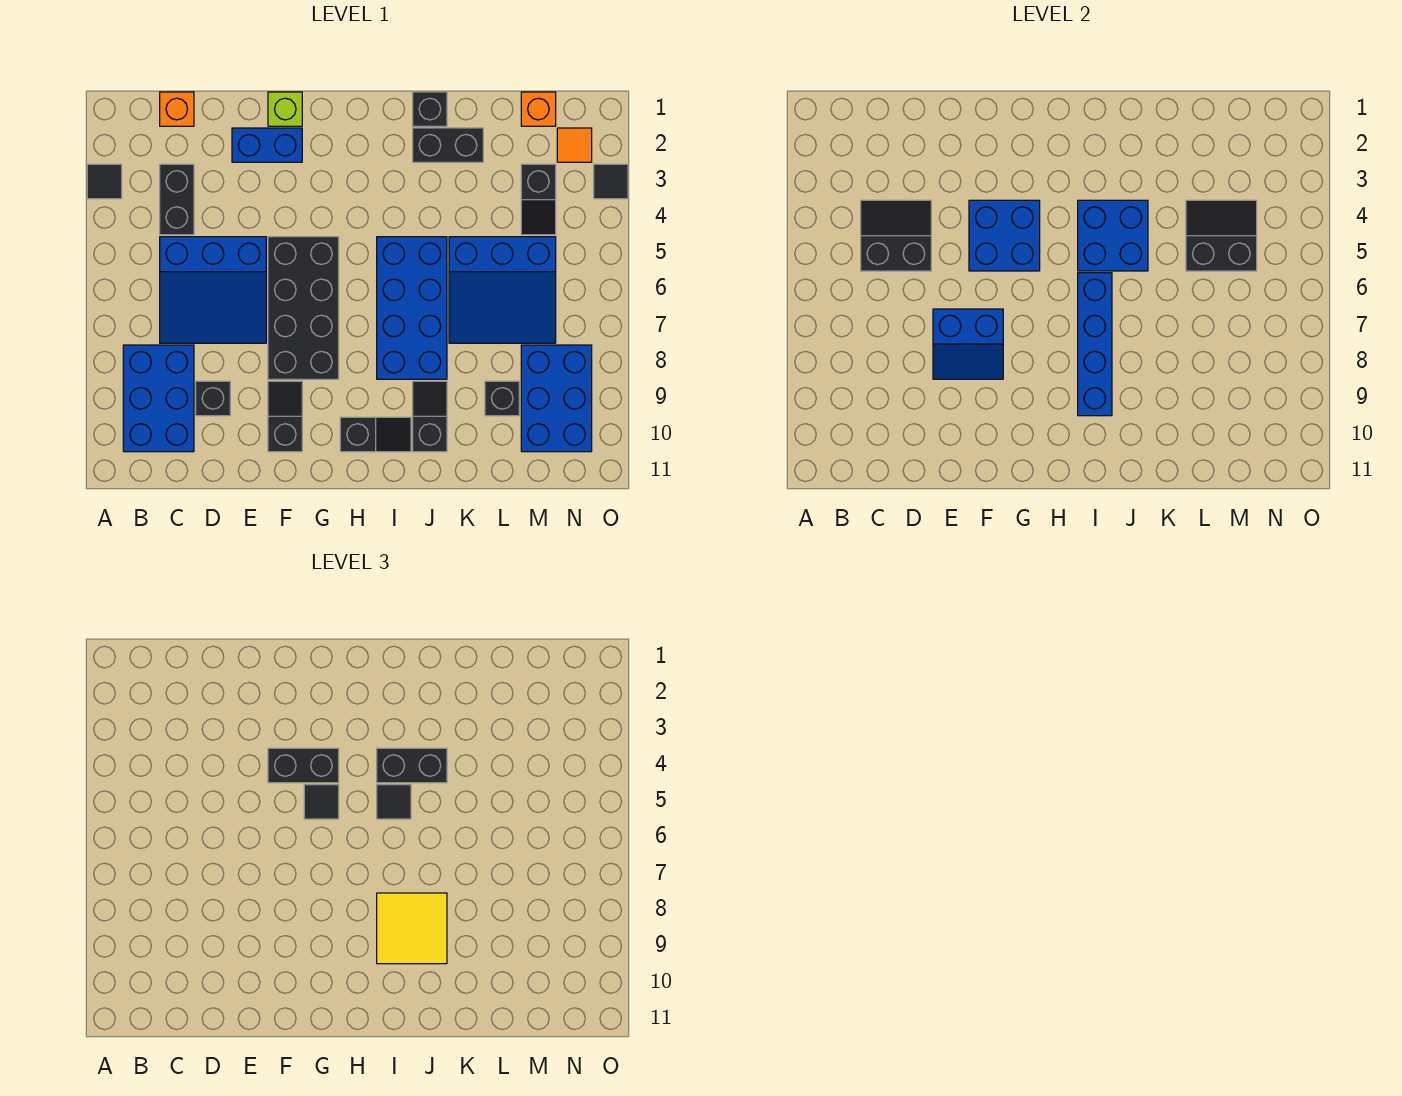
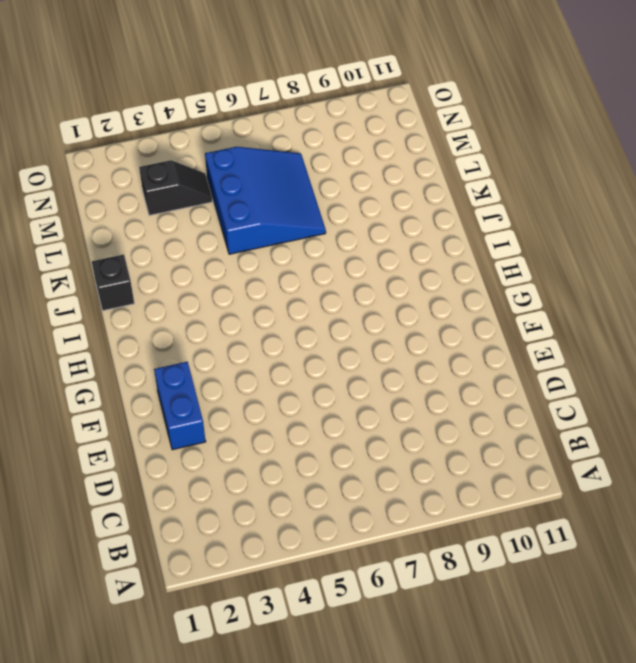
none -> black 1x1 tile [87,164,122,199]
none -> blue 2x3 brick [123,345,194,452]
none -> orange 1x1 brick [160,92,194,126]
none -> black 1x2 brick [160,164,194,235]

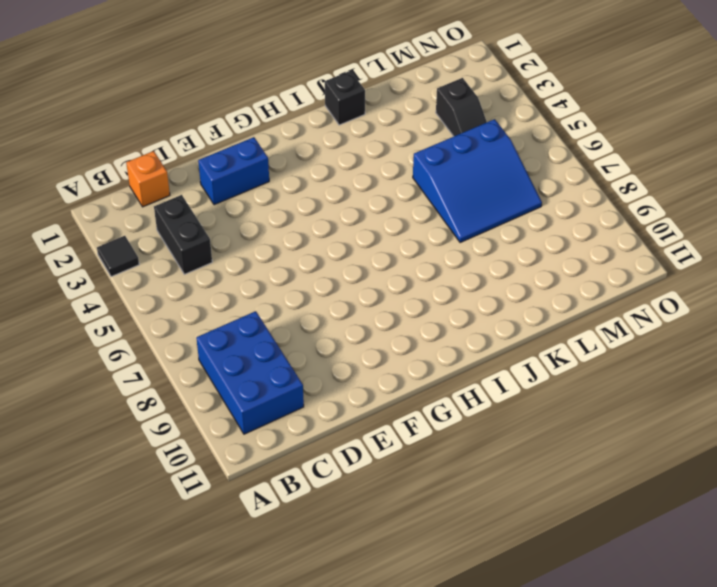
none -> blue 3x3 slope [160,237,266,343]
none -> black 1x1 brick [196,381,230,416]
none -> lime 1x1 brick [268,92,302,126]
none -> black 2x4 brick [268,237,339,379]

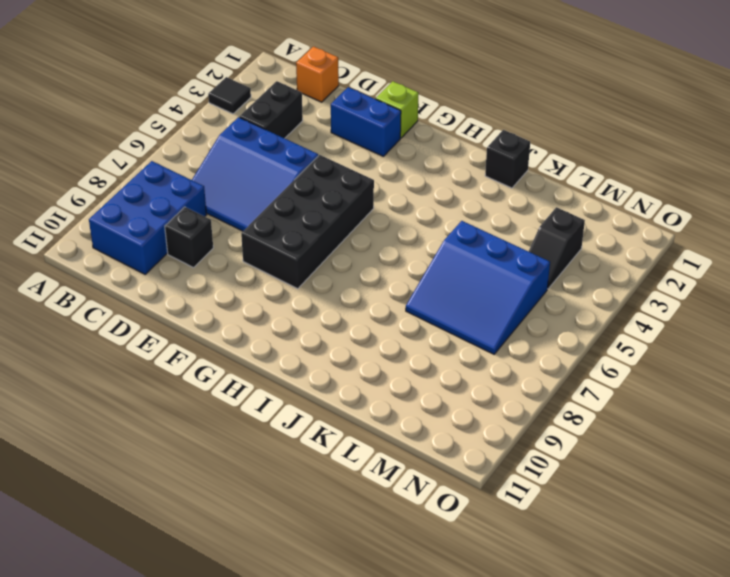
none -> black 1x2 slope [268,381,302,452]
none -> black 1x2 slope [340,417,411,452]
none -> blue 2x4 brick [377,237,447,379]
none -> black 1x2 brick [413,128,483,162]

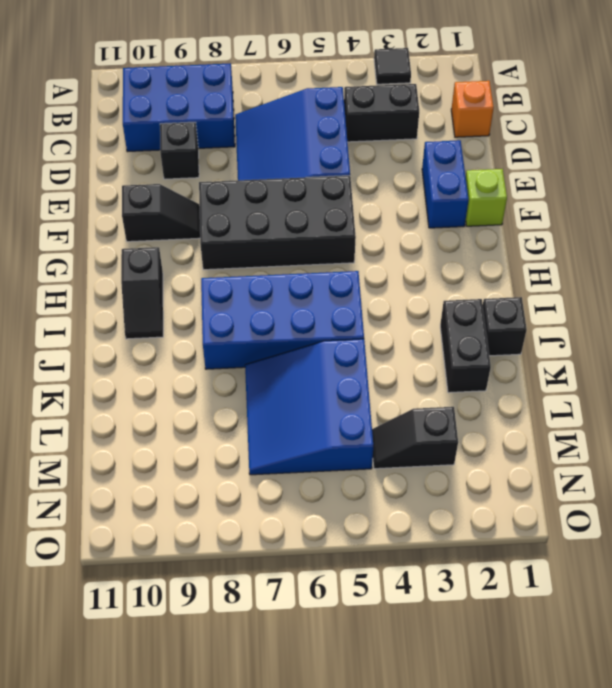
none -> black 1x2 slope [413,381,447,452]
none -> black 1x1 brick [485,381,519,416]
none -> orange 1x1 brick [521,92,556,126]
none -> blue 2x3 brick [521,345,592,452]

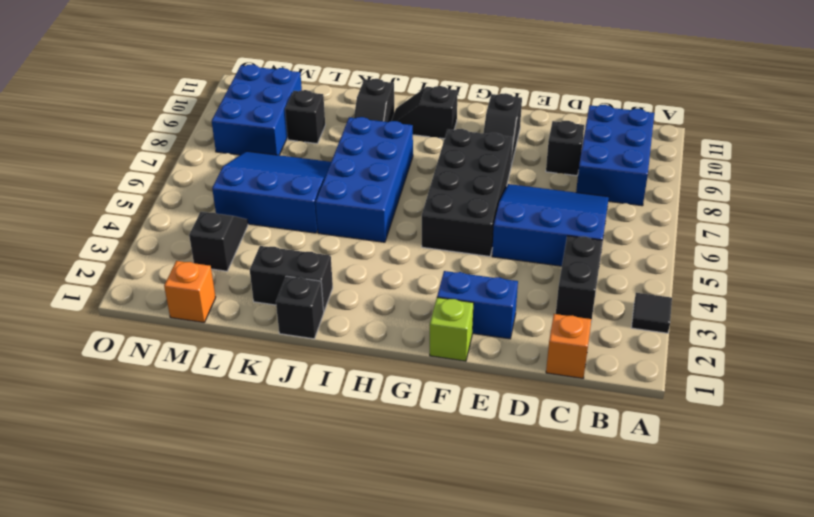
none -> orange 1x1 tile [557,128,592,162]
none -> black 1x1 tile [594,164,628,199]
none -> black 2x2 slope [861,200,931,271]
none -> blue 2x2 slope [933,309,1003,379]

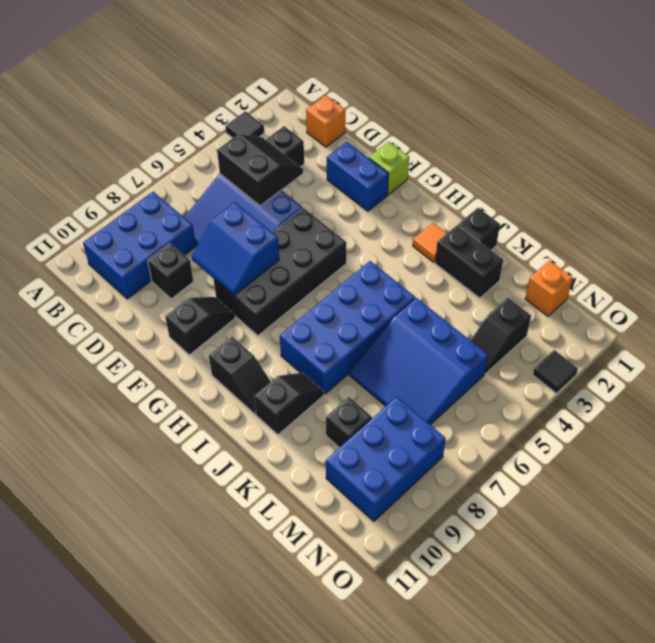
orange 1x1 tile [413,223,447,262] -> orange 1x1 tile moved to [557,128,592,162]
none -> blue 2x2 brick [969,200,1040,271]
none -> blue 2x2 brick [1078,200,1148,271]
none -> blue 1x4 brick [1078,273,1112,416]
none -> black 2x2 slope [1186,200,1257,271]

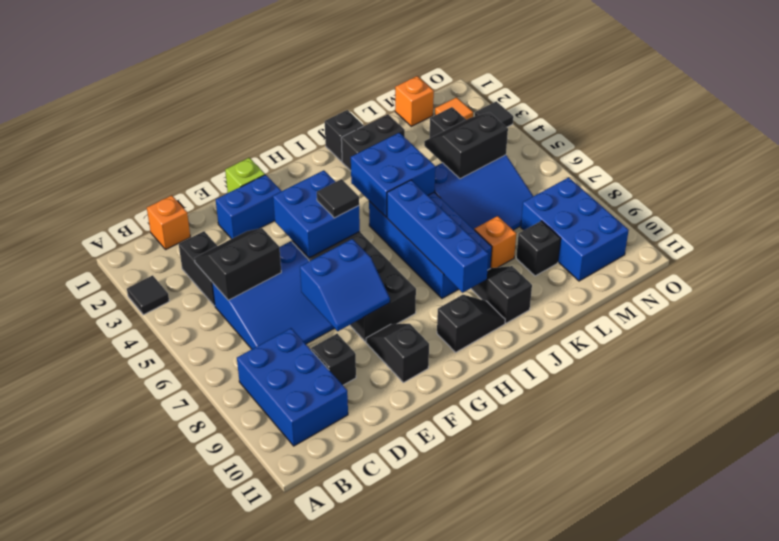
orange 1x1 brick [474,216,516,268] -> none
none -> black 1x2 brick [268,748,339,783]
none -> black 1x2 brick [377,748,447,783]
none -> black 1x1 tile [377,785,411,819]
none -> yellow 2x2 tile [377,893,447,964]

